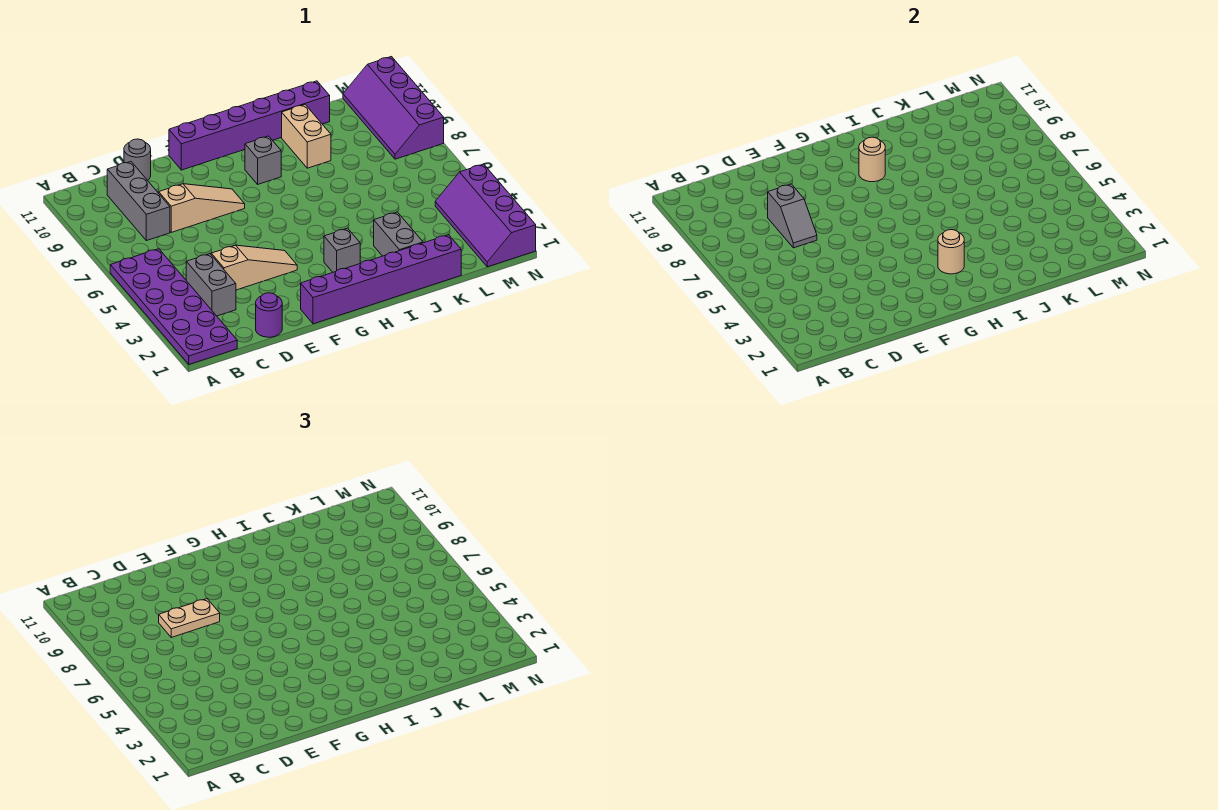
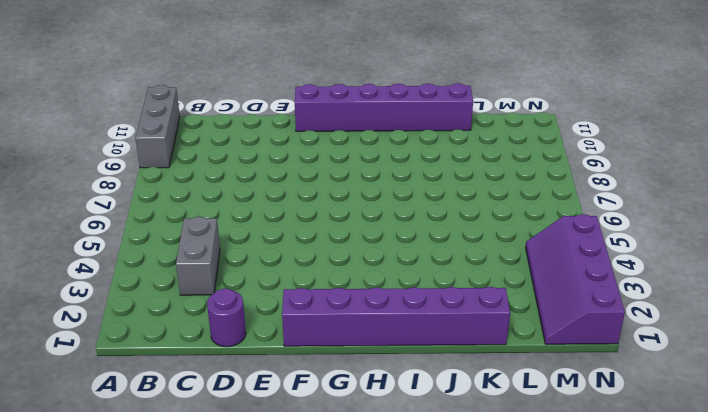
grey 1x3 brick [135,85,180,168] -> grey 1x3 brick moved to [107,162,170,241]
none -> purple 2x6 plate [110,249,237,364]
none -> tan 1x3 slope [211,245,297,290]
none -> tan 1x3 slope [159,184,245,232]

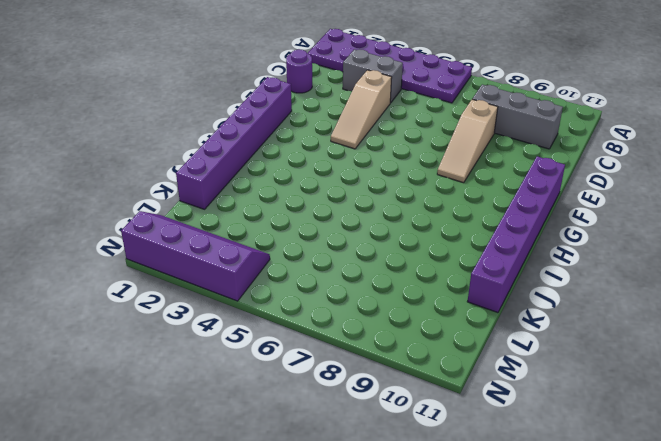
none -> grey 1x1 round brick [124,139,151,180]
none -> grey 1x1 brick [324,228,360,272]
none -> grey 1x1 brick [245,136,281,184]

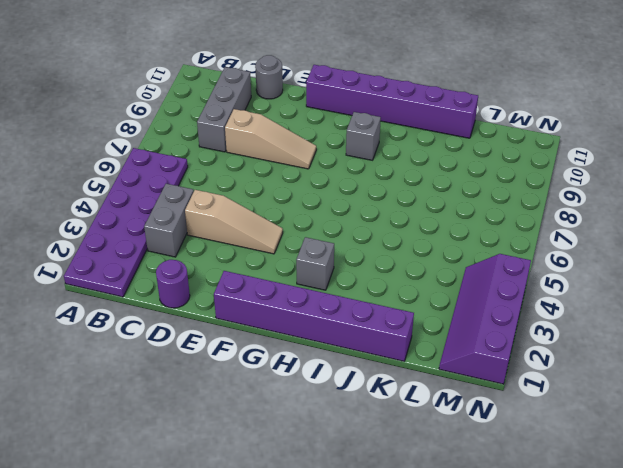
none -> grey 1x2 brick [374,212,423,256]
none -> tan 1x2 brick [282,105,331,168]
none -> purple 2x4 slope [343,57,444,159]

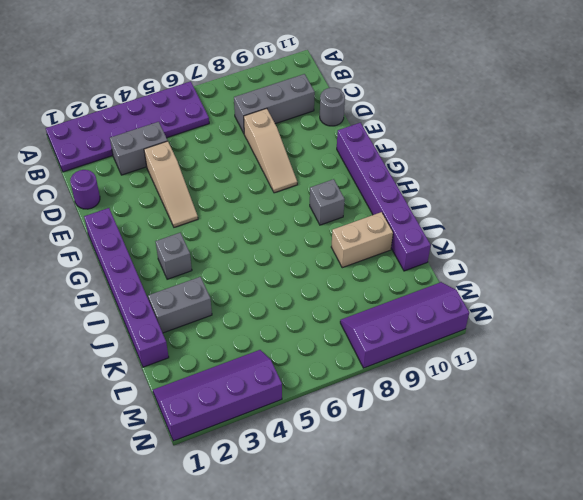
none -> grey 1x2 slope [768,184,817,248]
none -> tan 1x1 round brick [938,230,964,274]
none -> tan 1x1 round brick [859,137,885,182]

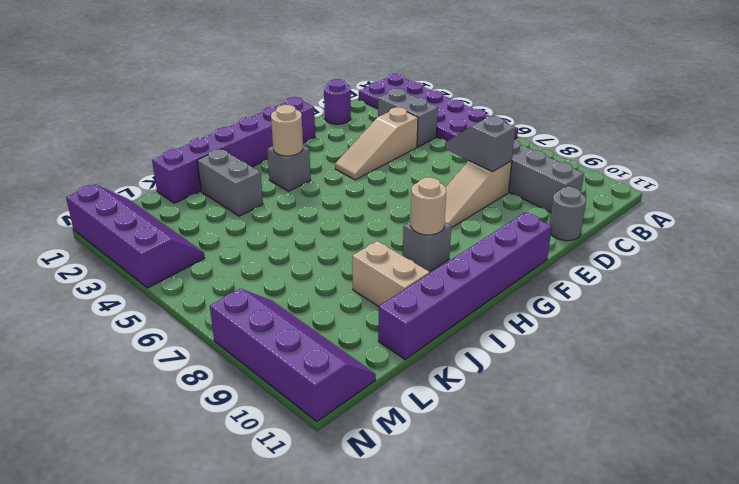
none -> tan 1x2 plate [159,599,220,637]

